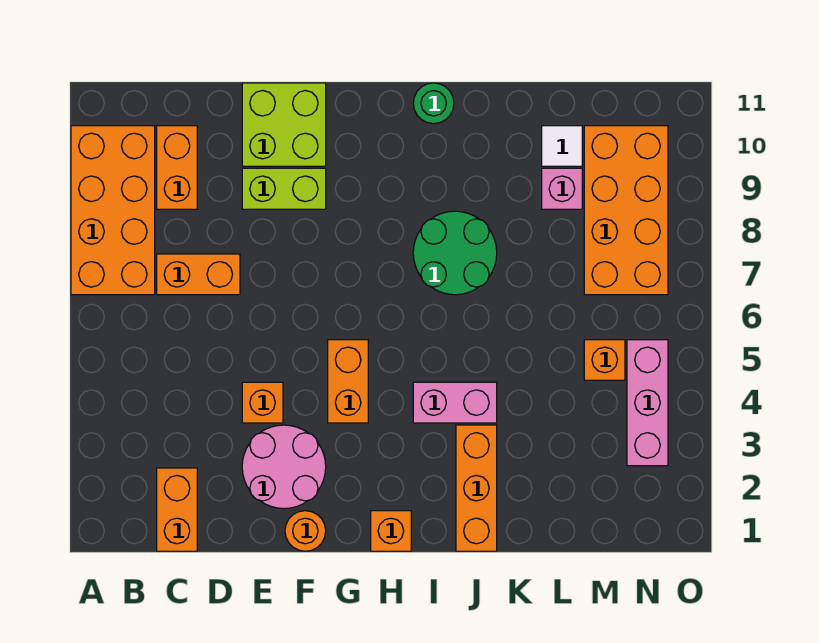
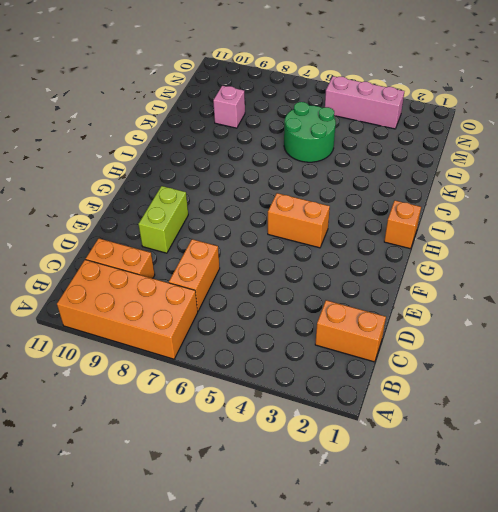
green 2x2 round brick [284,102,336,162] -> green 2x2 round brick moved to [413,211,497,295]
none -> pink 2x2 round brick [242,425,326,509]
none -> orange 1x1 brick [242,382,283,423]
none -> lime 2x2 brick [242,83,326,166]

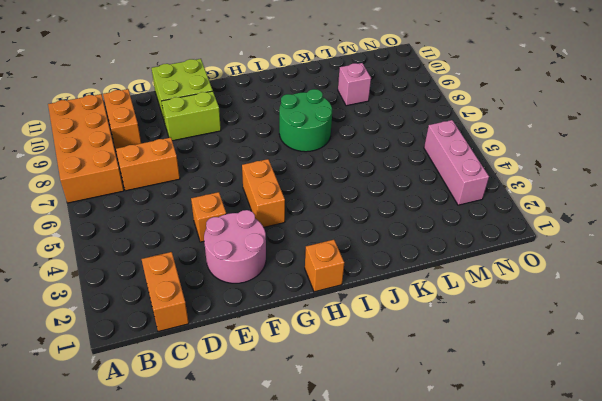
none -> orange 1x1 round brick [285,511,326,551]
none -> pink 1x2 brick [413,382,497,423]
none -> green 1x1 round brick [413,83,454,124]

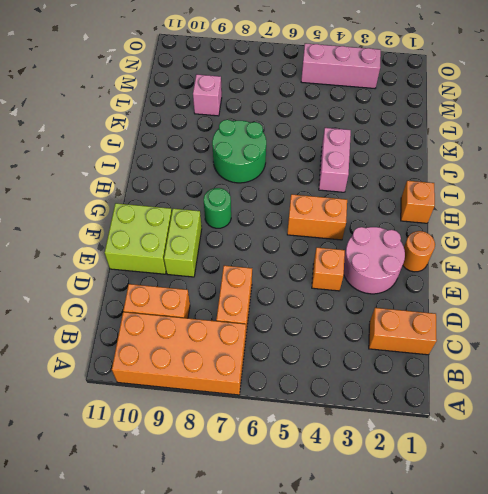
green 1x1 round brick [204,188,231,228] -> green 1x1 round brick moved to [413,83,454,124]
none -> orange 1x3 brick [456,425,497,551]
none -> white 1x1 tile [542,126,582,166]
none -> orange 1x1 brick [584,340,625,380]

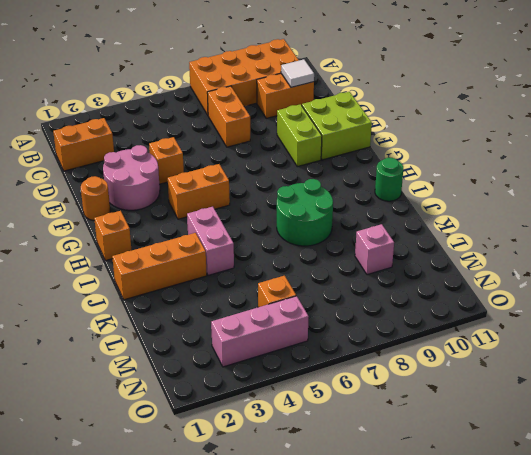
white 1x1 tile [281,59,314,87] -> white 1x1 tile moved to [542,126,582,166]
none -> orange 2x4 brick [584,126,668,295]

